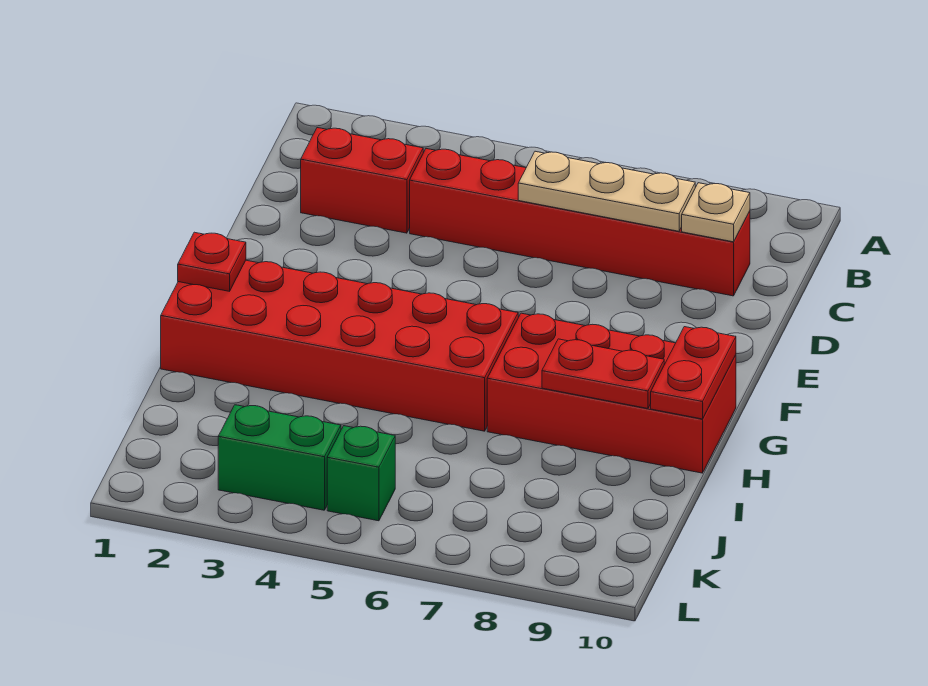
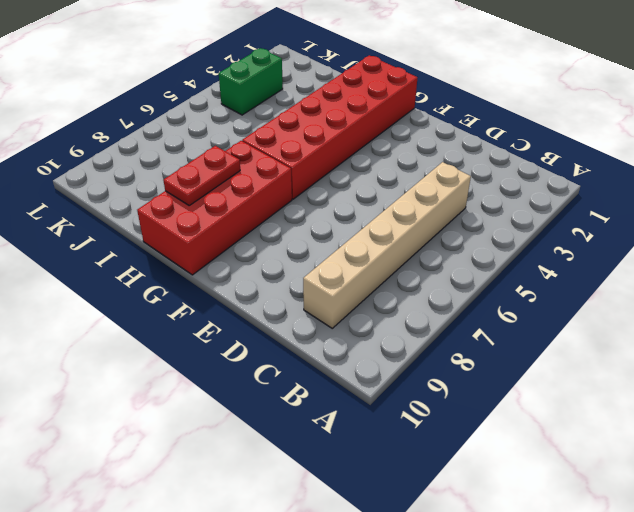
tan 1x6 brick [303,162,471,328] -> red 1x6 brick [410,149,750,296]
none -> red 1x2 brick [301,128,423,233]
none -> green 1x1 brick [327,426,395,521]

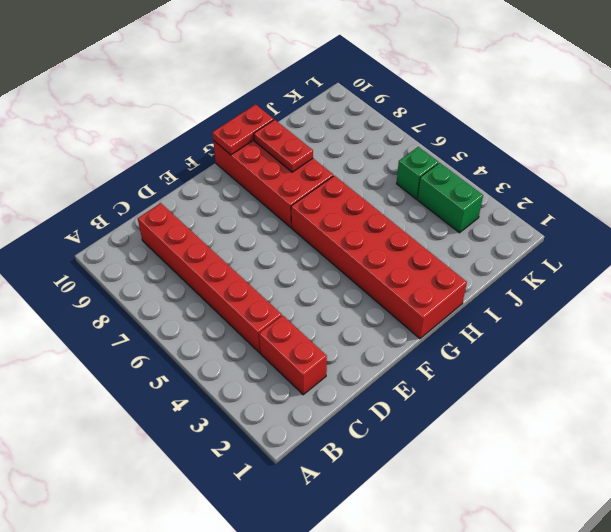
none -> tan 1x3 plate [518,151,695,231]
none -> tan 1x1 plate [682,183,750,242]

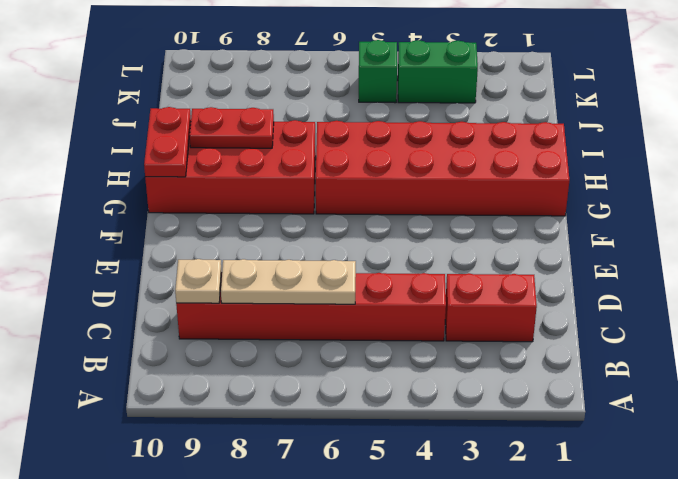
none -> red 1x1 plate [178,232,246,291]

